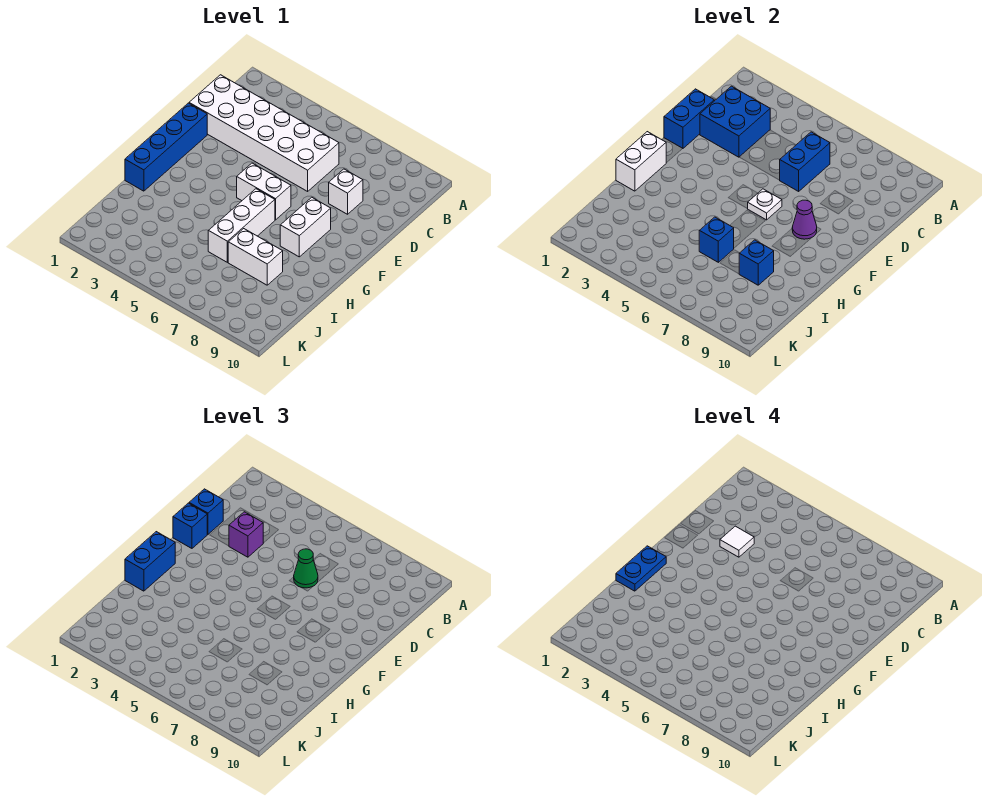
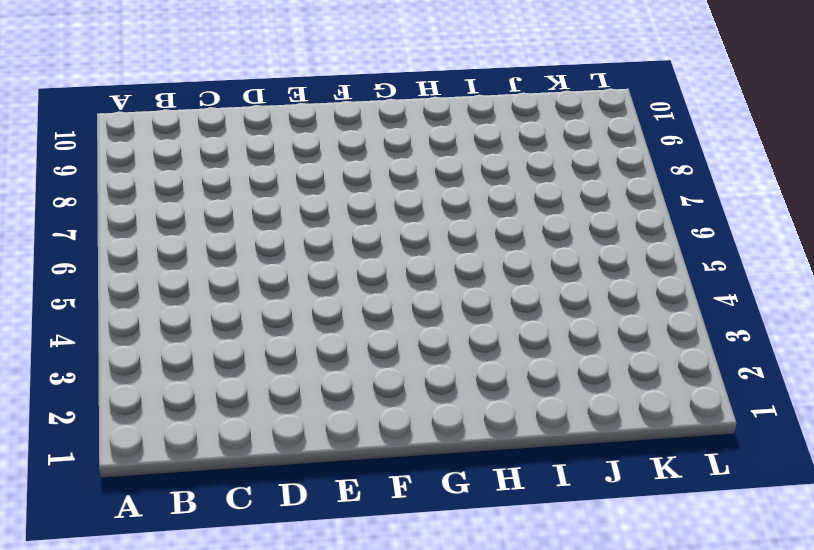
none -> white 2x6 brick [189,75,339,191]
none -> white 1x1 brick [329,169,363,214]
none -> blue 1x4 brick [125,103,207,191]

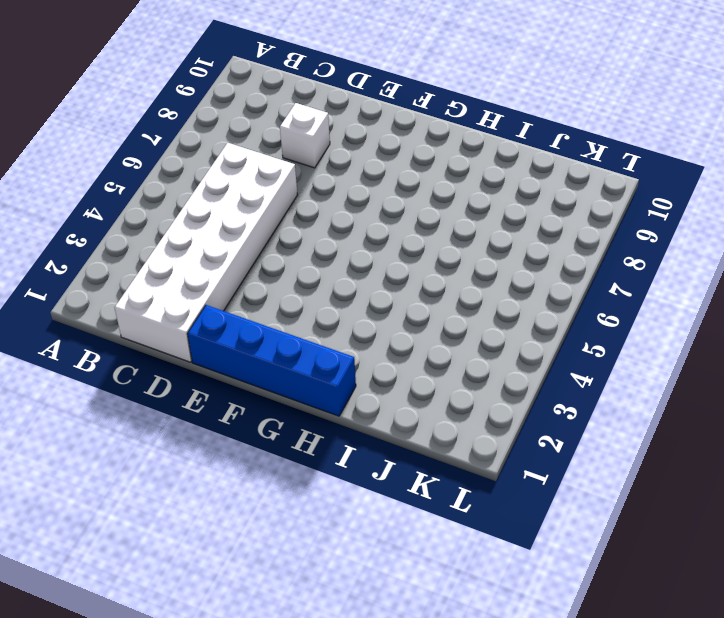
none -> white 1x2 brick [237,163,291,220]
none -> white 1x2 brick [280,197,331,257]
none -> white 1x3 brick [208,189,275,262]

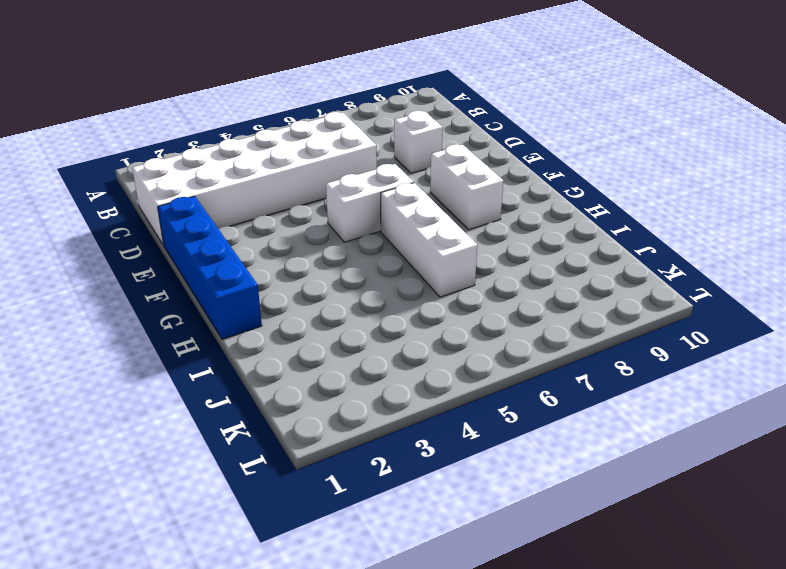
none -> white 1x2 brick [228,229,283,285]
none -> blue 2x2 brick [700,86,770,157]
none -> blue 1x2 brick [780,132,830,191]

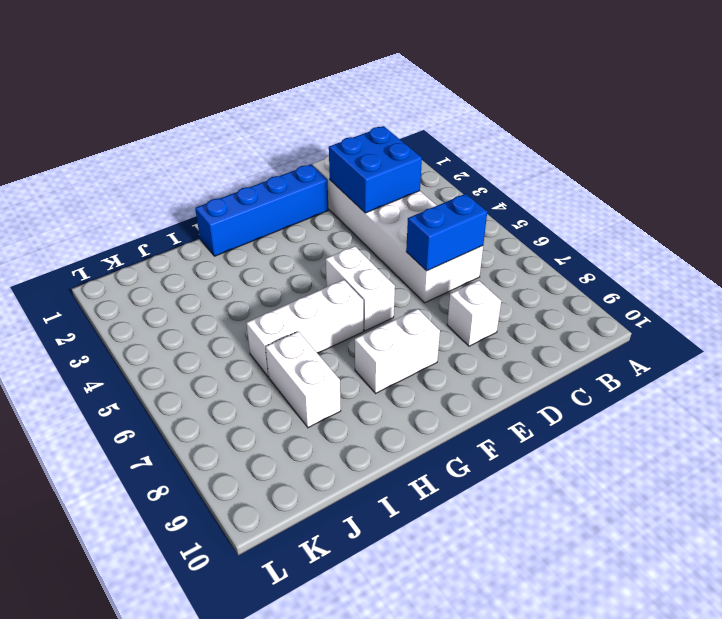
none -> blue 1x2 brick [664,89,714,148]
none -> white 1x1 plate [748,189,782,220]
none -> purple 1x1 cone [792,200,817,239]

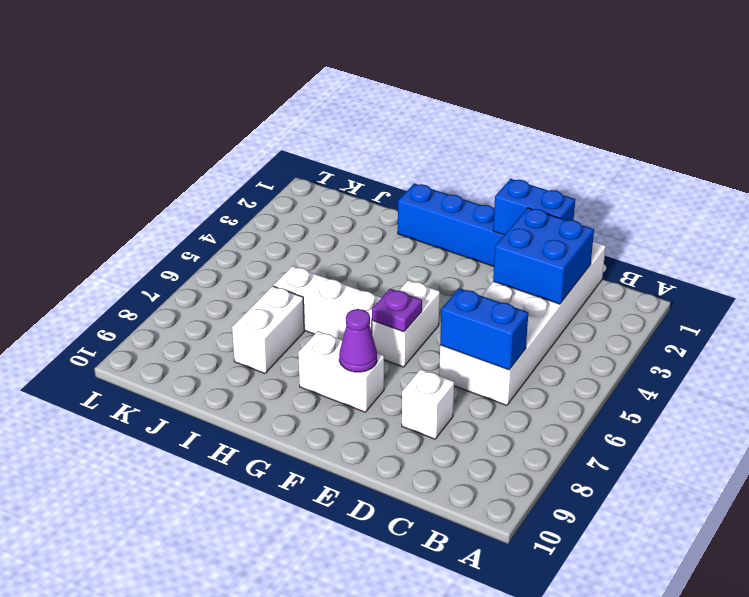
purple 1x1 plate [372,289,422,332] -> white 1x1 plate [748,189,782,220]
none -> white 1x2 brick [616,132,666,191]
none -> blue 1x1 brick [699,217,734,262]
none -> blue 1x1 brick [739,240,774,285]

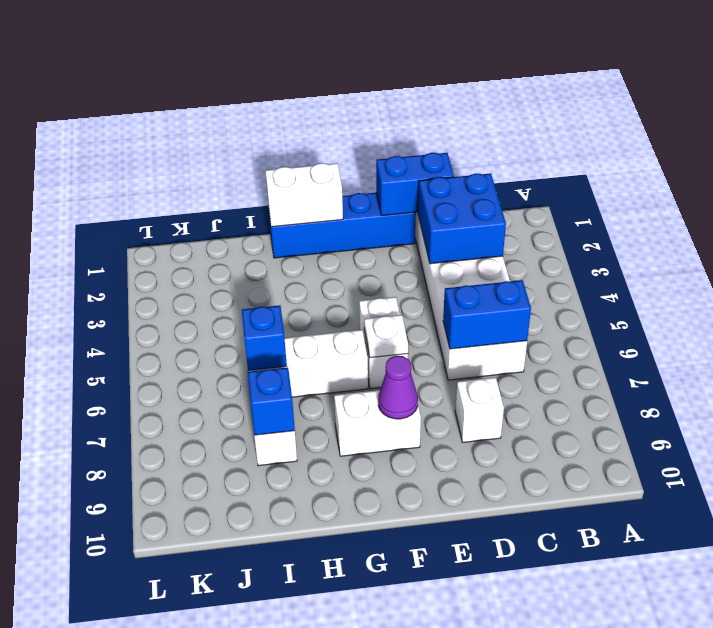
none -> blue 1x1 brick [189,489,223,534]
none -> purple 1x1 brick [229,512,263,557]
none -> green 1x1 cone [294,549,318,588]

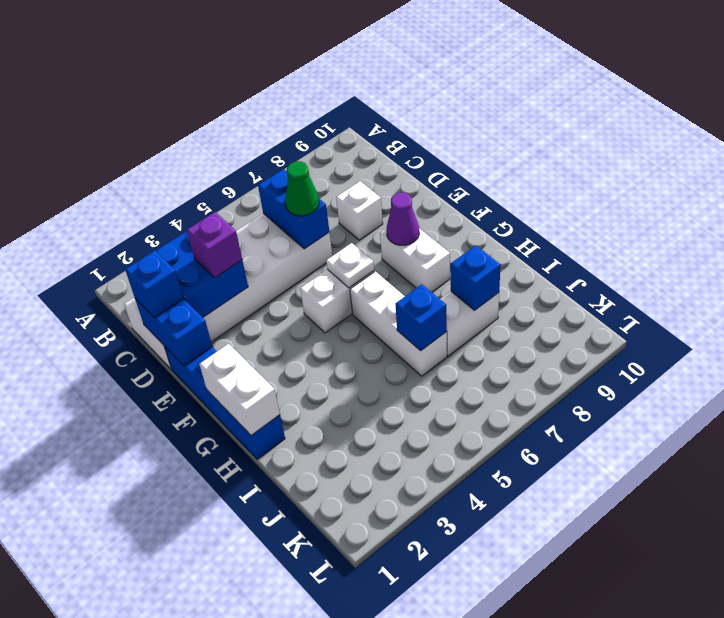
none -> blue 1x1 brick [173,503,207,548]
none -> blue 1x2 brick [125,532,175,591]
none -> white 1x1 tile [720,526,754,557]

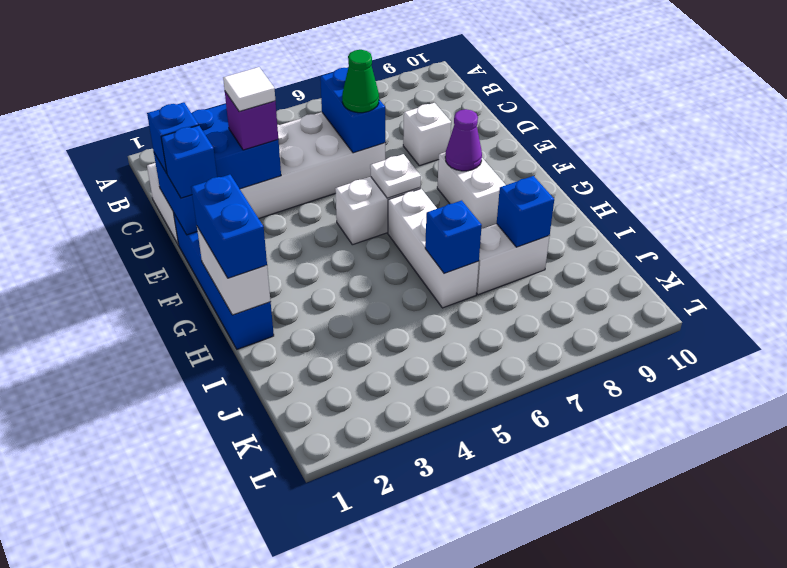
none -> blue 1x2 plate [616,546,666,591]

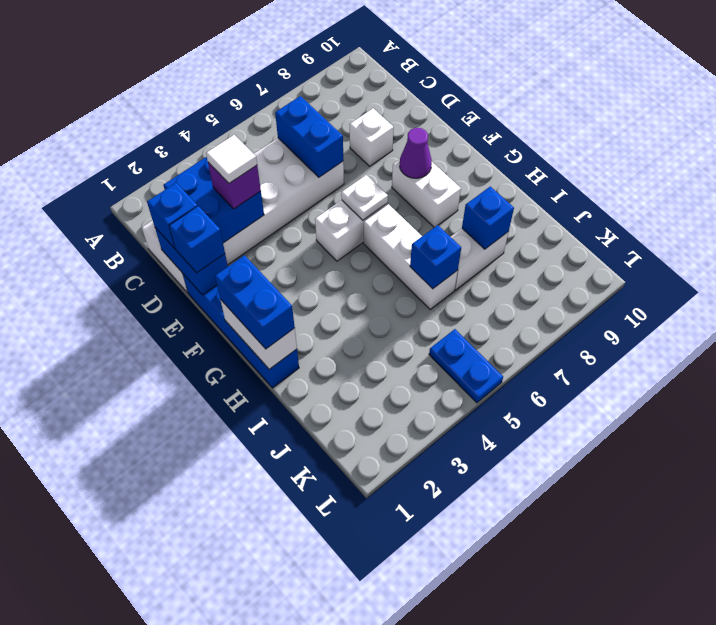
blue 1x2 plate [429,329,503,403] -> blue 1x2 plate moved to [616,546,666,591]
none -> green 1x1 cone [294,549,318,588]

